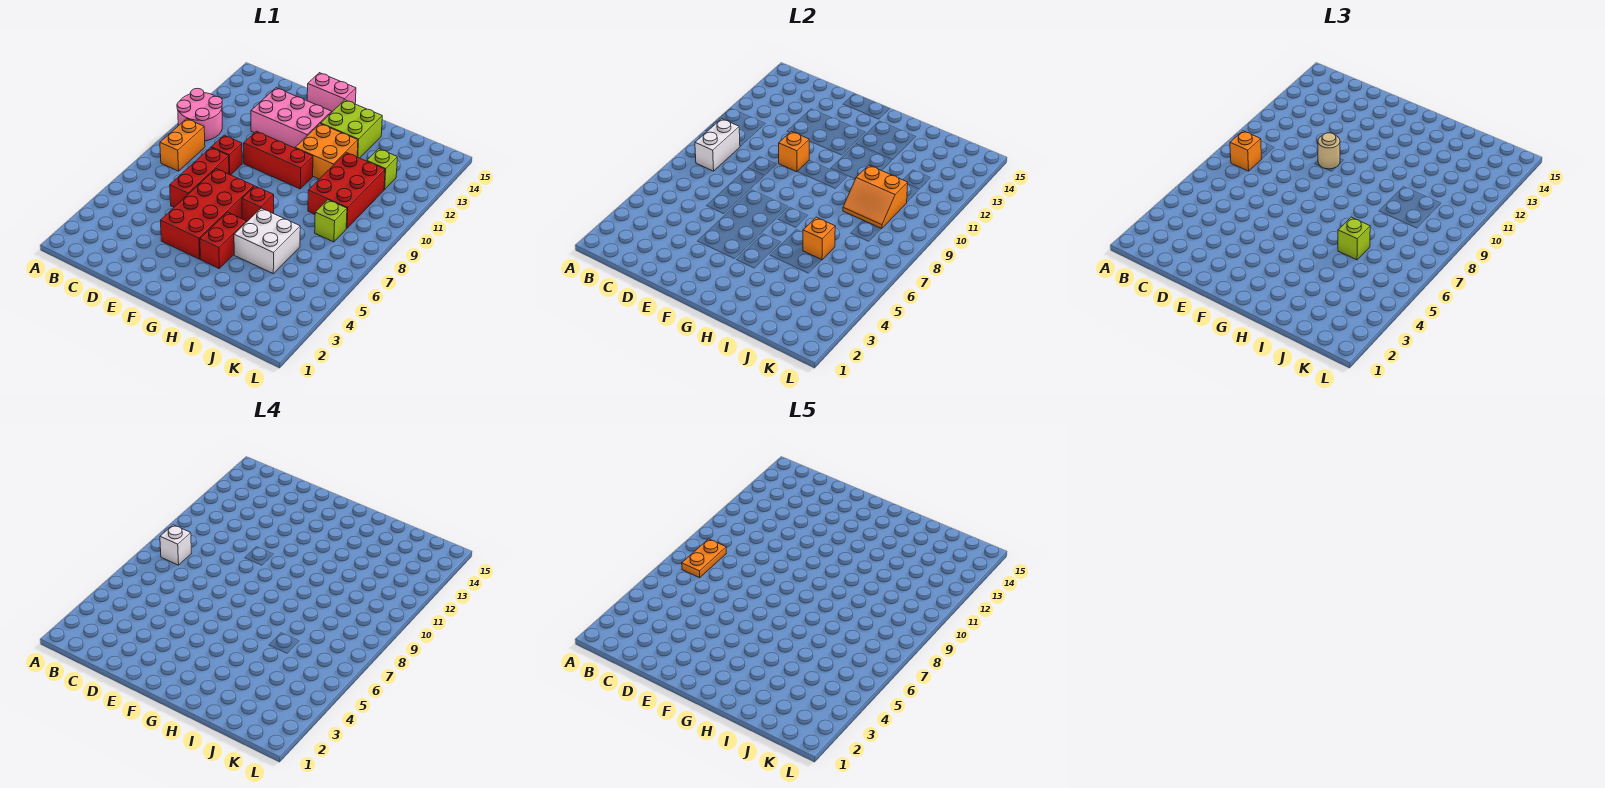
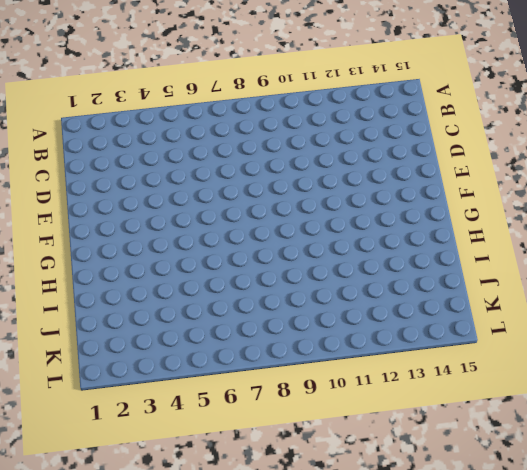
none -> pink 2x2 round brick [177,88,222,141]
none -> orange 1x2 brick [160,119,205,171]
none -> red 1x3 brick [170,148,229,207]

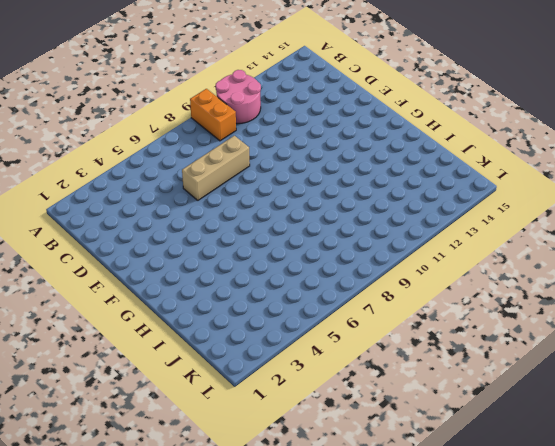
orange 1x2 brick [190,89,236,141] -> orange 1x2 brick turned to [160,119,205,171]
tan 1x3 brick [182,136,250,200] -> red 1x3 brick [170,148,229,207]
none -> red 1x1 brick [211,135,242,175]
none -> pink 2x3 brick [251,88,332,148]
none -> red 2x4 brick [160,169,254,259]

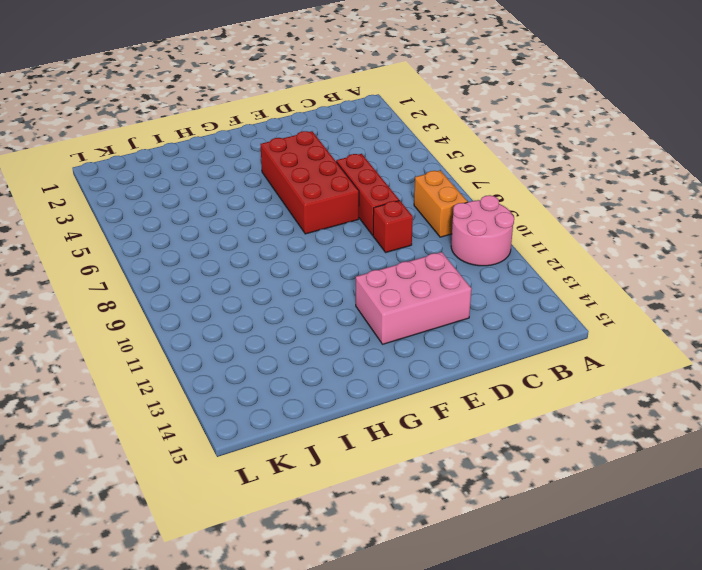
none -> red 1x3 brick [244,131,313,189]
none -> pink 1x2 brick [307,73,356,112]
none -> red 1x2 brick [200,212,246,268]

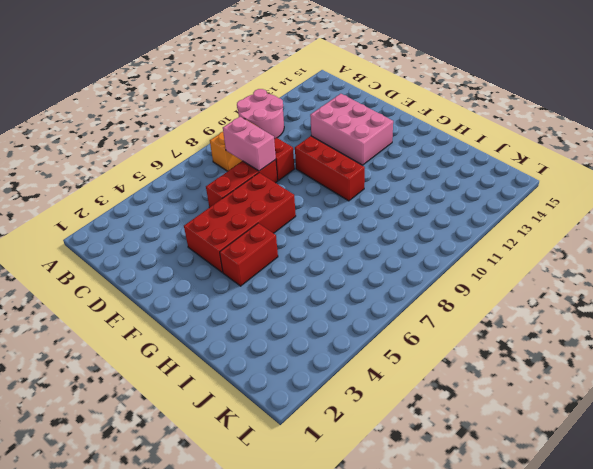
pink 1x2 brick [223,117,276,171] -> pink 1x2 brick moved to [307,73,356,112]
none -> red 1x1 brick [242,186,274,222]
none -> orange 2x2 brick [295,124,358,179]
none -> lime 2x2 brick [321,100,382,158]

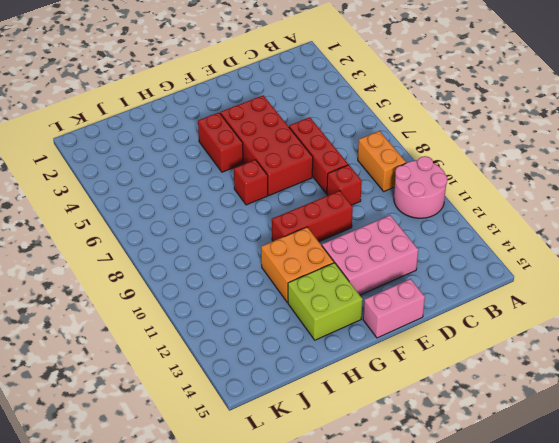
none -> white 2x2 brick [234,208,300,274]
none -> red 2x3 brick [308,153,385,229]
none -> lime 1x1 brick [315,200,347,242]

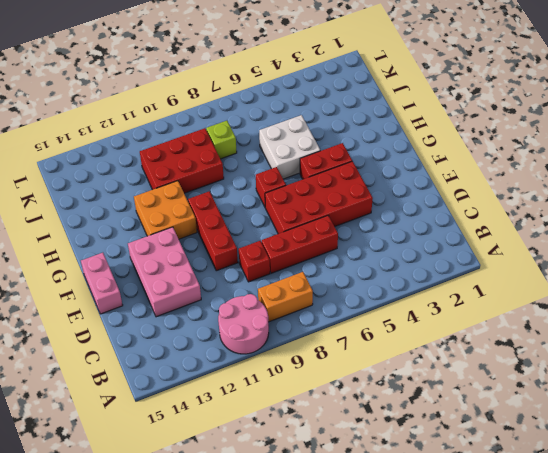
none -> lime 2x2 brick [321,100,382,158]
none -> lime 1x1 brick [367,149,397,189]
none -> white 1x2 brick [695,119,740,171]

